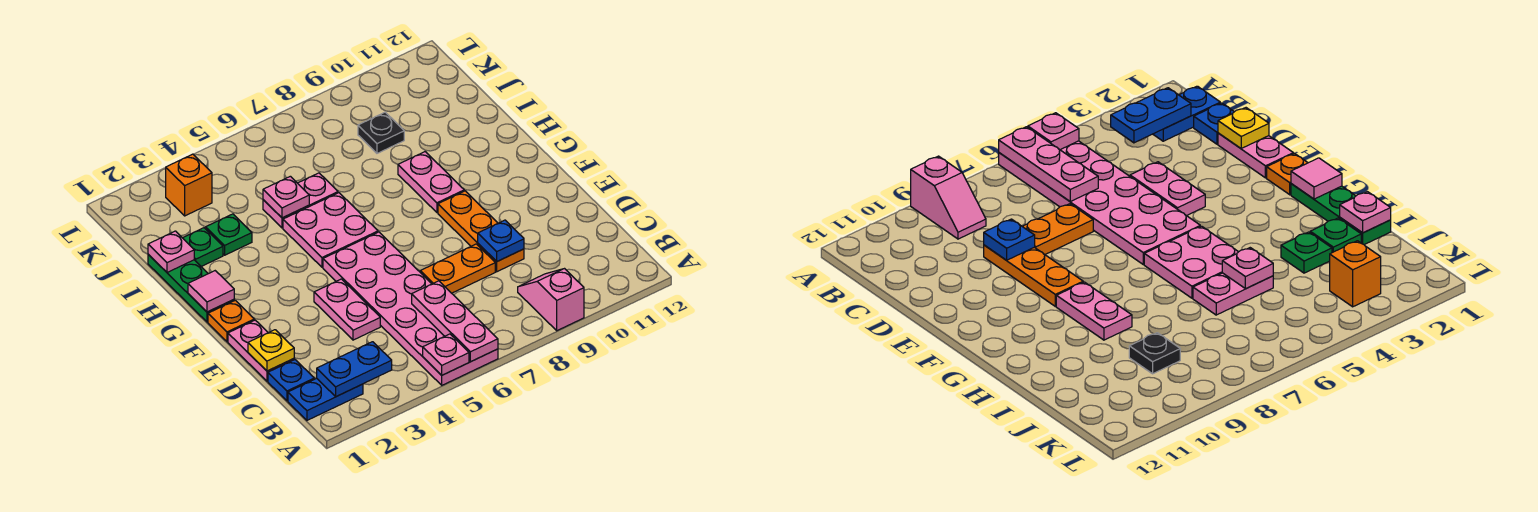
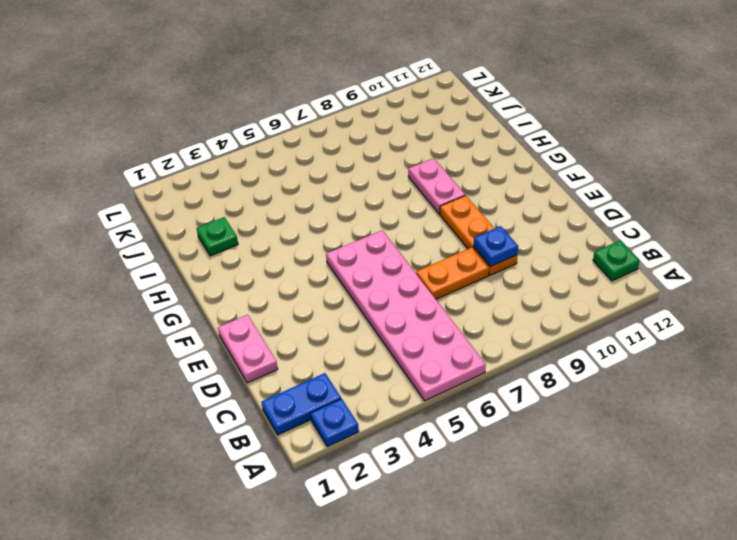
blue 1x1 plate [311,399,359,447] -> blue 1x1 plate moved to [268,360,314,401]
green 1x1 plate [593,240,639,281] -> green 1x1 plate moved to [206,214,252,255]
none -> pink 1x2 slope [518,269,584,331]
none -> pink 1x2 plate [314,279,380,340]
none -> orange 1x1 plate [208,300,254,342]

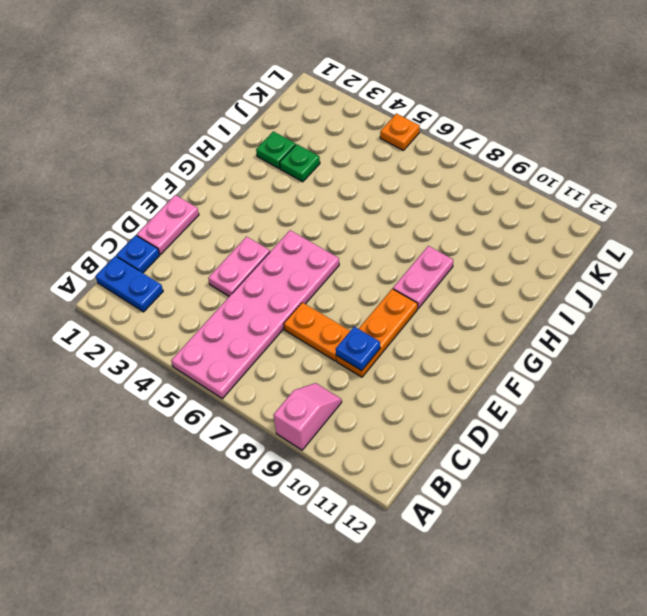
orange 1x1 plate [380,114,420,151] -> orange 1x1 plate moved to [208,300,254,342]
none -> green 1x3 plate [148,255,234,322]
none -> pink 2x2 plate [283,193,378,267]
none -> pink 1x2 plate [263,173,338,228]

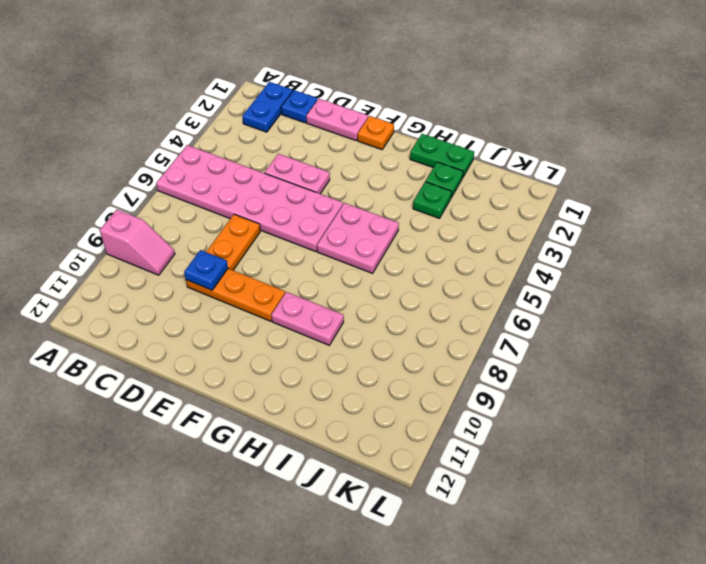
green 1x2 plate [410,134,474,178] -> green 1x3 plate [148,255,234,322]
none -> pink 1x2 plate [263,173,338,228]
none -> black 1x1 plate [358,112,404,153]
none -> orange 1x1 brick [166,154,212,216]

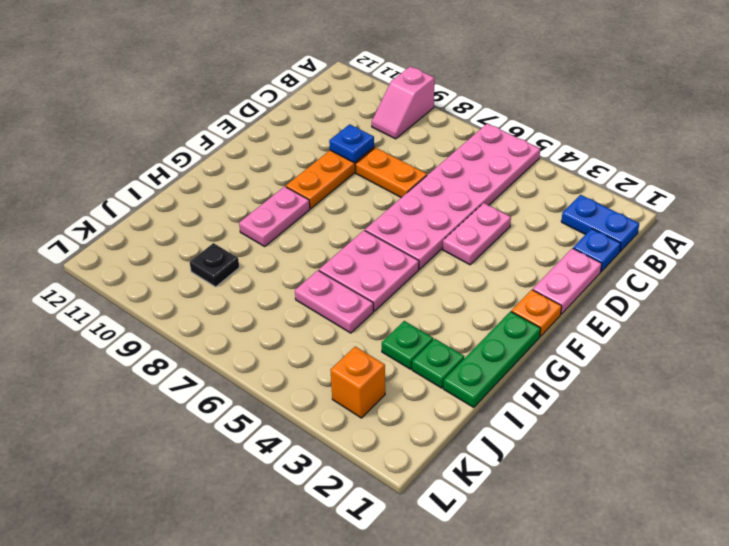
none -> pink 1x1 plate [423,334,469,375]
none -> pink 1x3 plate [412,281,498,362]
none -> blue 1x2 plate [317,342,392,397]

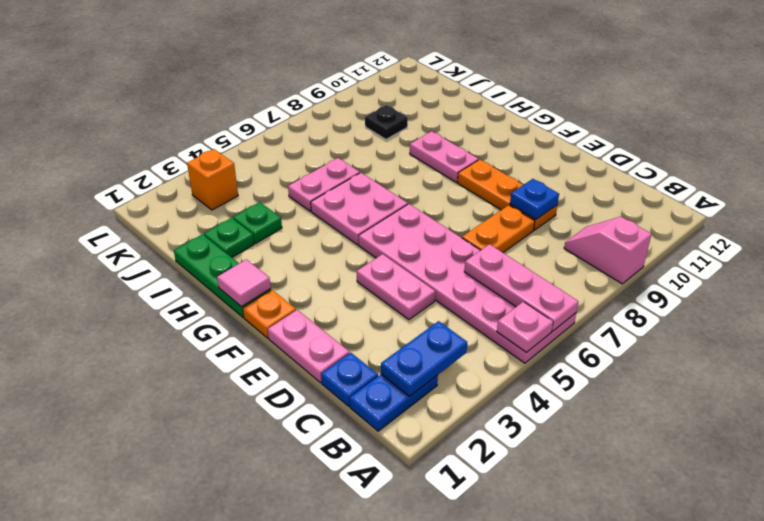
none -> yellow 1x1 plate [248,330,294,371]
none -> pink 1x1 plate [148,231,194,272]
none -> pink 1x1 plate [263,176,309,218]

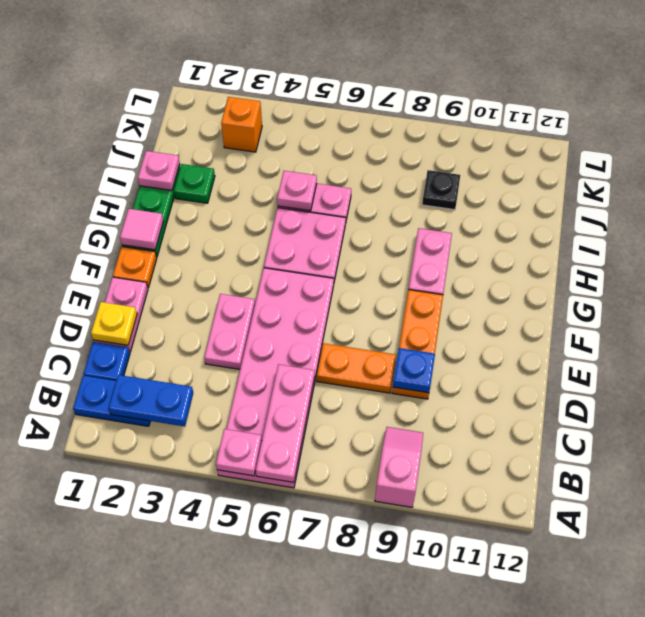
none -> green 1x1 plate [206,214,252,255]

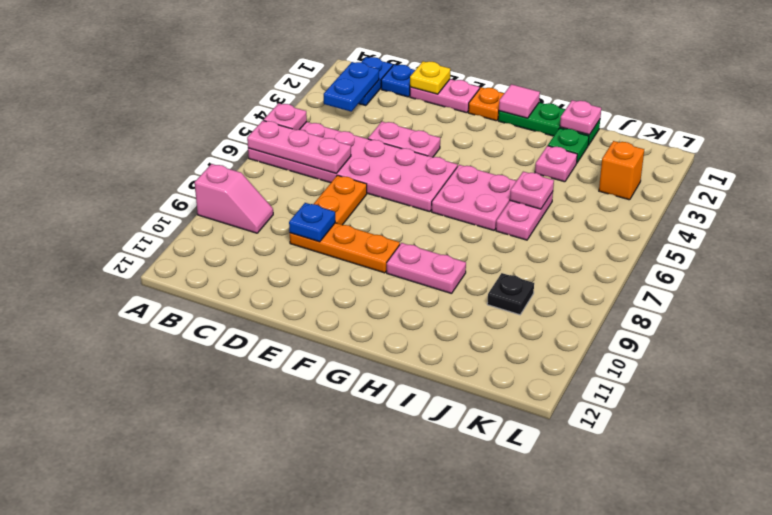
pink 1x1 plate [535,146,577,182] -> green 1x1 plate [206,214,252,255]

